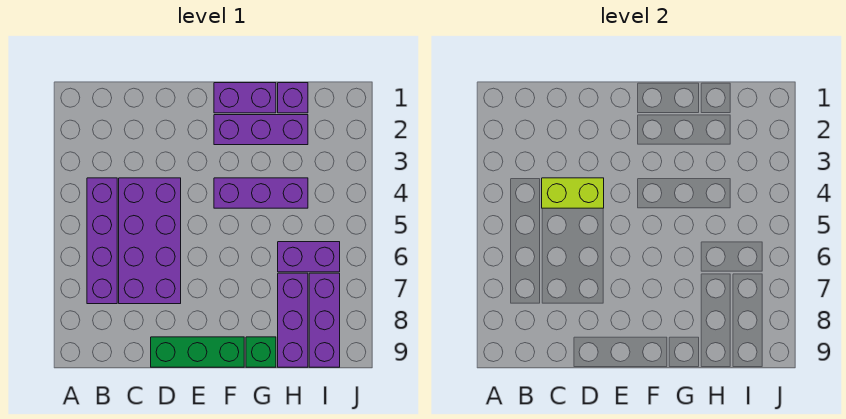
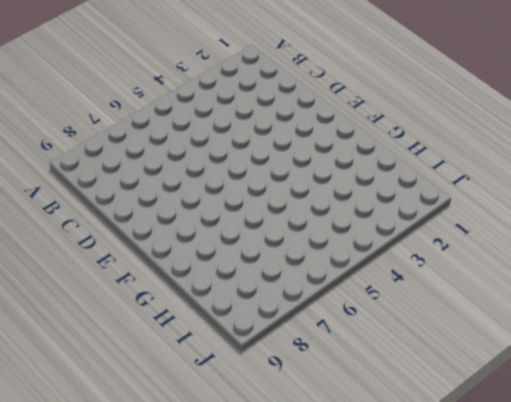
none -> purple 1x4 brick [87,178,117,304]
none -> purple 2x4 brick [119,178,181,304]
none -> green 1x3 brick [151,337,244,367]

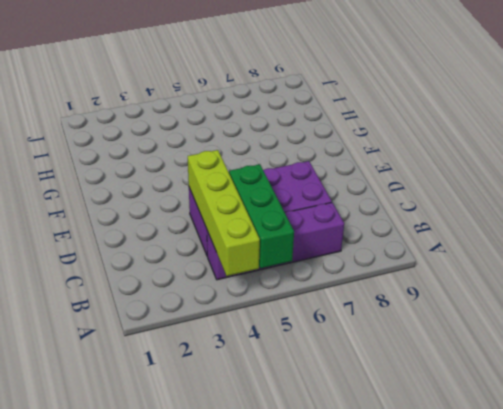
lime 1x4 brick [188,150,260,276] -> lime 1x2 brick [542,178,604,208]
green 1x3 brick [229,164,294,268] -> green 1x3 brick moved to [151,337,244,367]
none -> purple 1x2 brick [214,83,276,113]
none -> purple 1x3 brick [214,115,308,145]
none -> purple 1x3 brick [214,178,308,208]

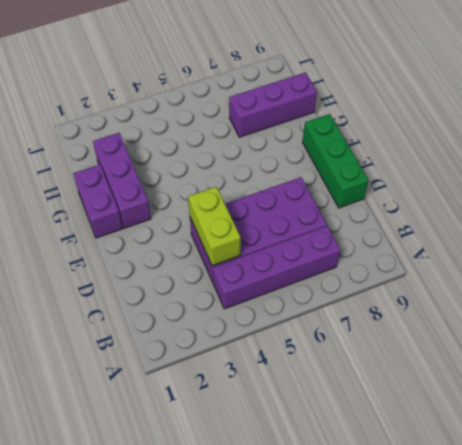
none -> purple 1x3 brick [214,178,308,208]
none -> green 1x1 brick [246,337,276,367]
none -> purple 1x1 brick [278,83,308,113]

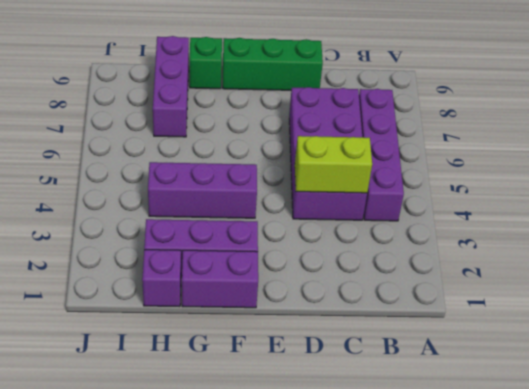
none -> purple 1x2 brick [278,242,340,272]
none -> purple 1x3 brick [309,273,340,367]

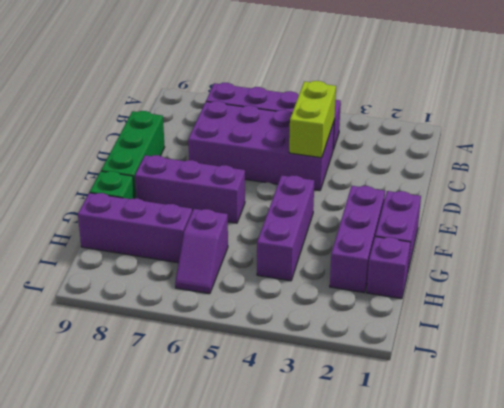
purple 1x3 brick [135,155,245,223] -> purple 1x3 brick moved to [309,273,340,367]
purple 1x2 slope [175,209,228,294] -> purple 1x2 brick [278,242,340,272]

